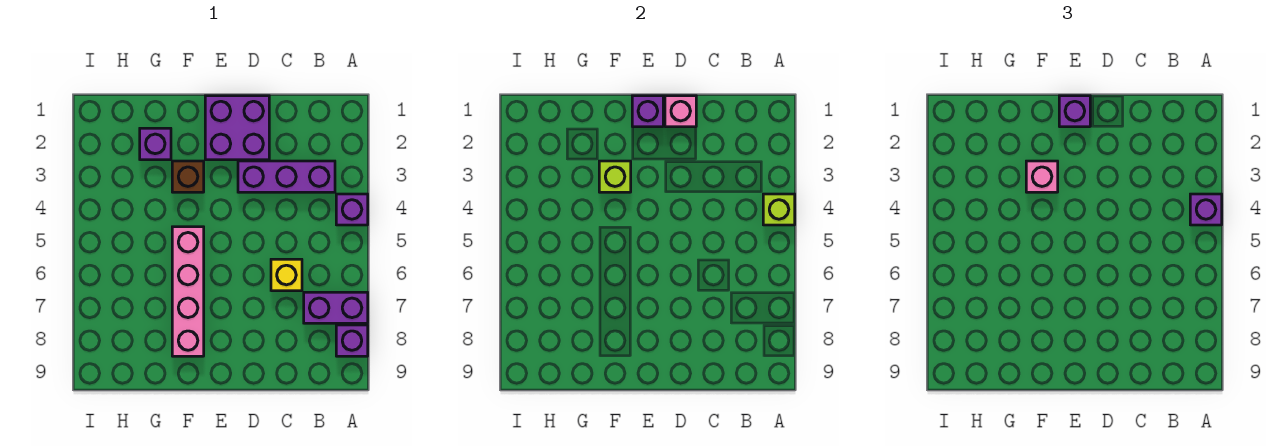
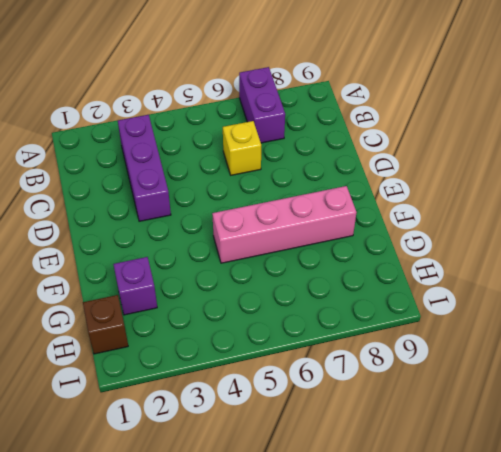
brown 1x1 brick [83,295,128,354] -> brown 1x1 brick moved to [172,161,204,192]
none -> purple 1x1 brick [336,194,368,225]
none -> purple 1x1 brick [336,325,368,356]
none -> purple 2x2 brick [205,96,269,160]

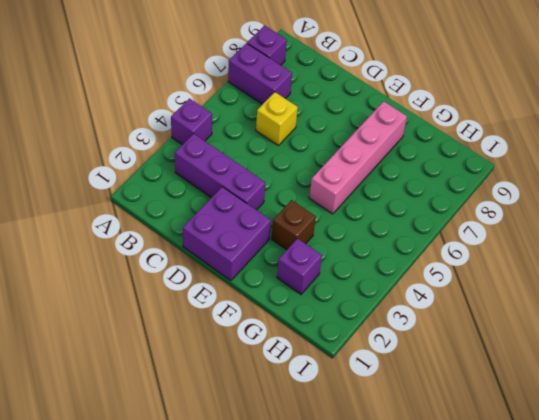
none -> lime 1x1 brick [763,194,795,225]
none -> pink 1x1 brick [665,96,696,127]
none -> purple 1x1 brick [632,96,663,127]

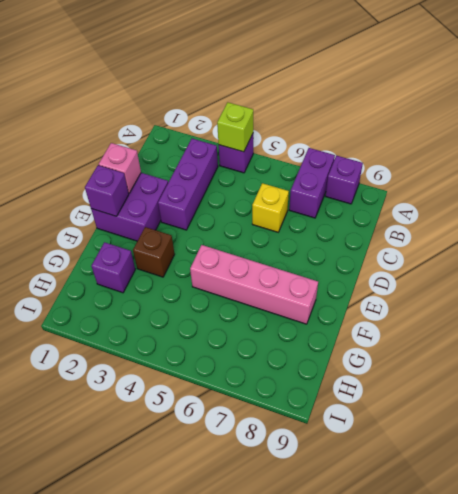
none -> lime 1x1 brick [599,161,631,192]
none -> purple 1x1 brick [1190,194,1222,225]
none -> purple 1x1 brick [1059,96,1090,127]

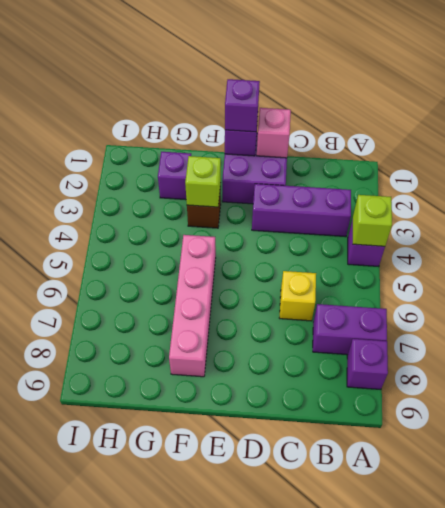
none -> purple 1x1 brick [1190,194,1222,225]
none -> pink 1x1 brick [1026,161,1058,192]

